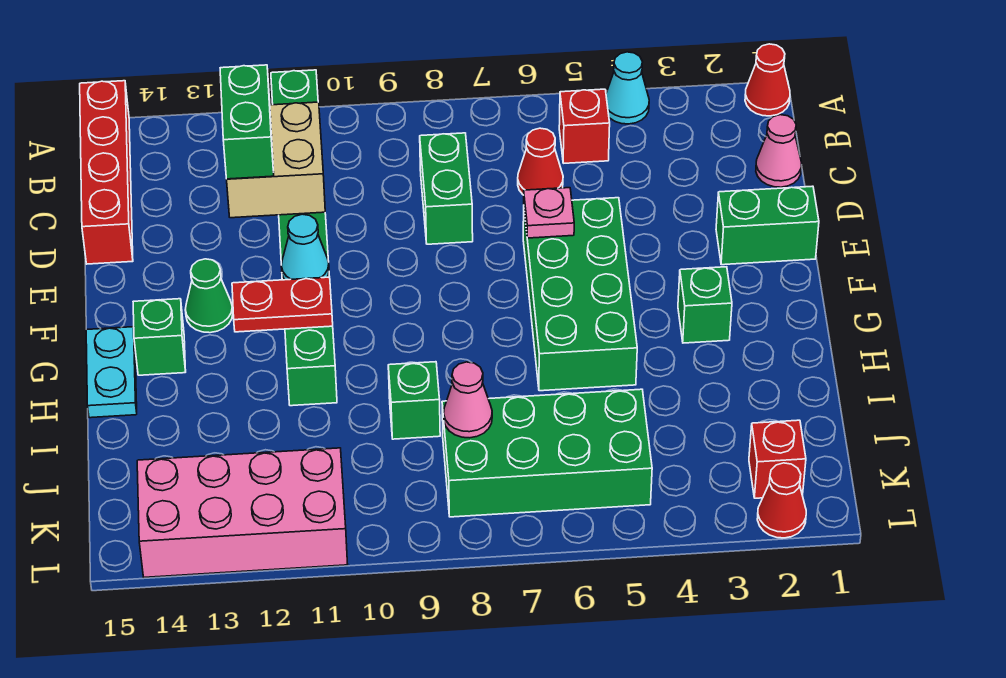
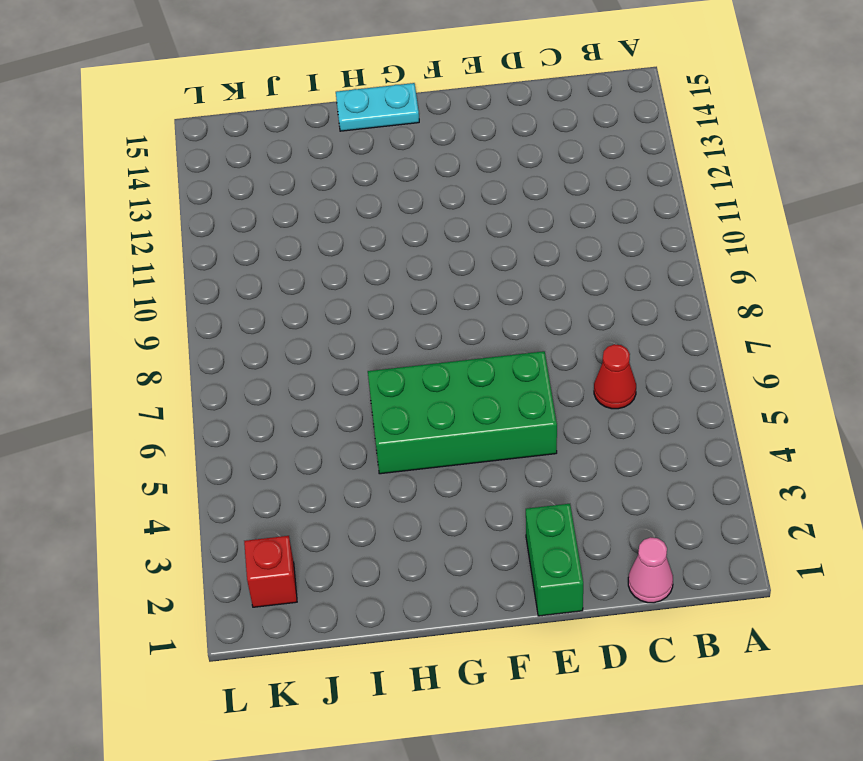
none -> red 1x1 cone [745,44,790,116]
none -> cyan 1x1 cone [606,52,649,124]
none -> green 1x8 brick [271,70,337,406]

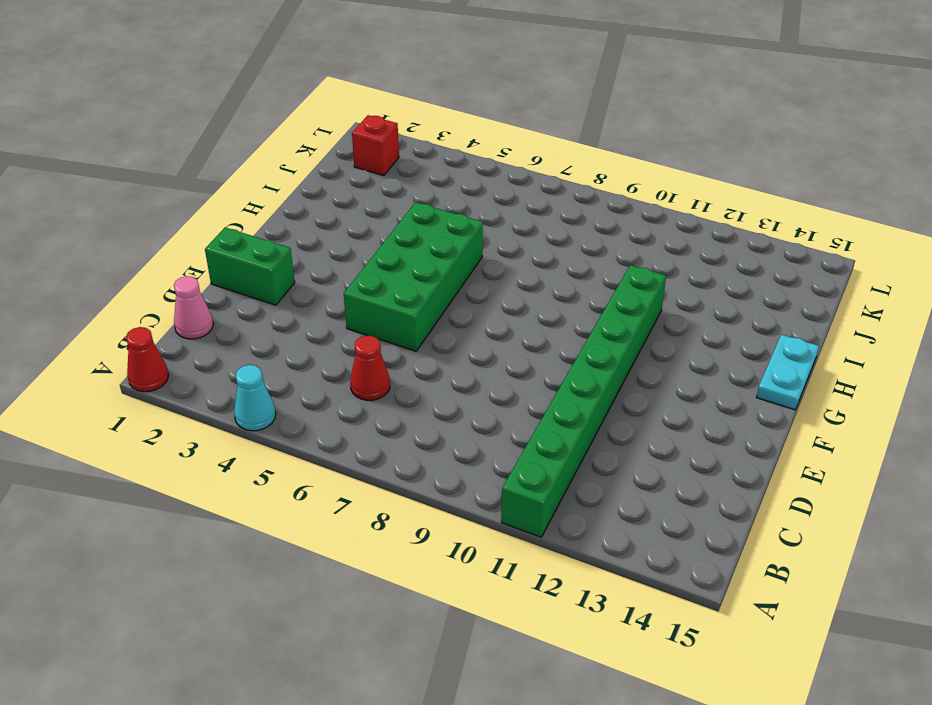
none -> red 1x4 brick [80,81,133,264]
none -> red 1x1 brick [559,89,610,163]
none -> green 1x2 brick [420,133,473,244]

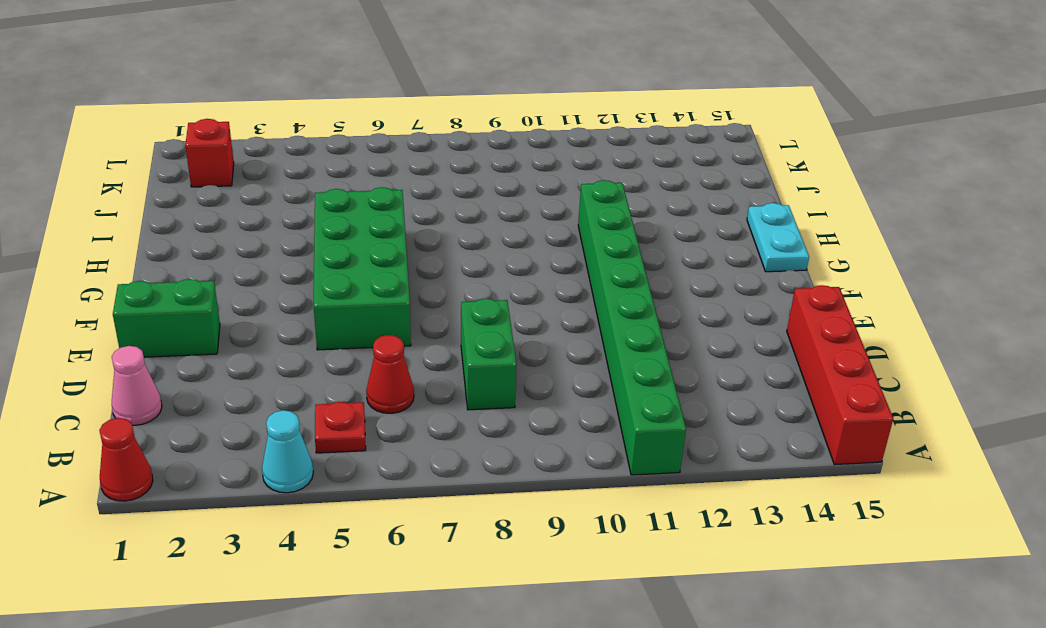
red 1x1 plate [315,402,366,453] -> red 1x1 brick [559,89,610,163]
none -> green 1x1 cone [185,259,233,333]
none -> green 1x1 brick [678,267,732,343]
none -> green 1x1 brick [133,299,186,375]

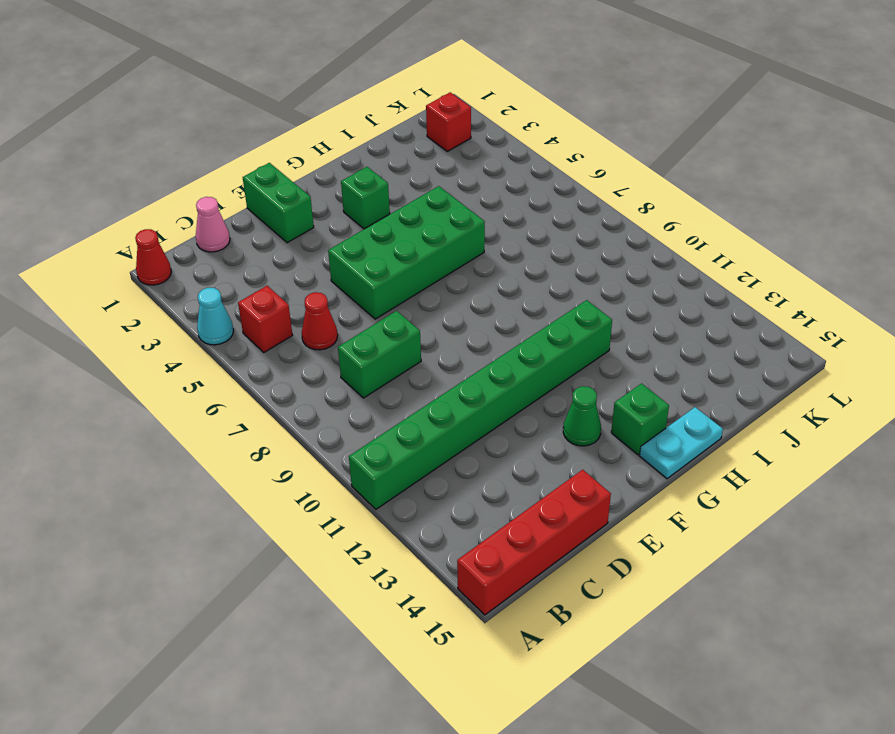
none -> green 1x1 brick [388,362,440,439]
none -> green 2x4 brick [442,389,652,517]
none -> pink 2x4 brick [137,448,348,577]

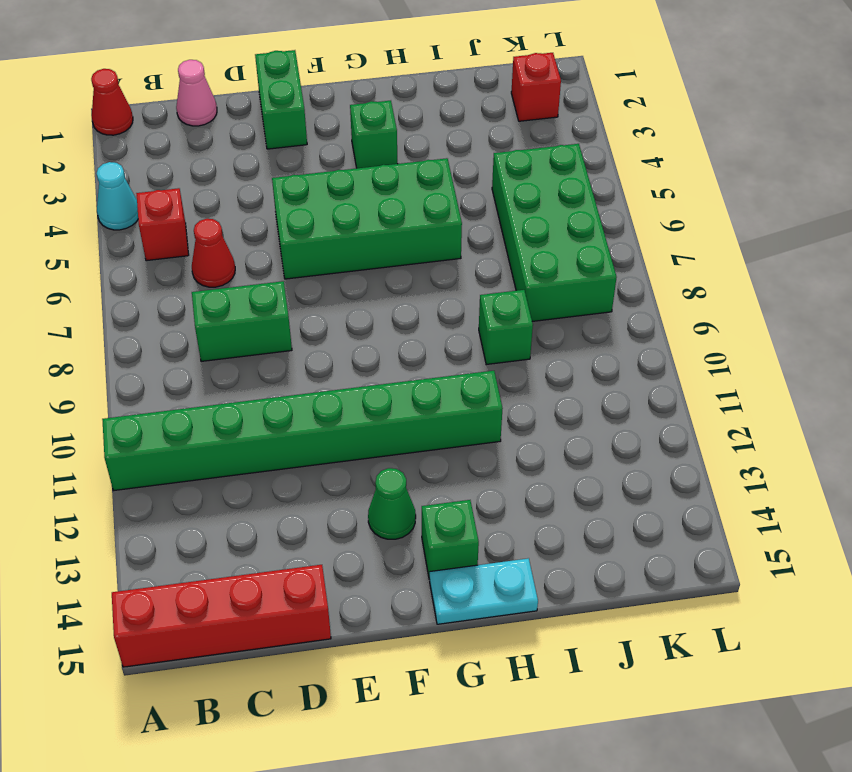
none -> pink 2x4 brick [137,448,348,577]
none -> red 1x1 cone [757,463,806,538]
none -> tan 2x2 brick [227,102,325,218]

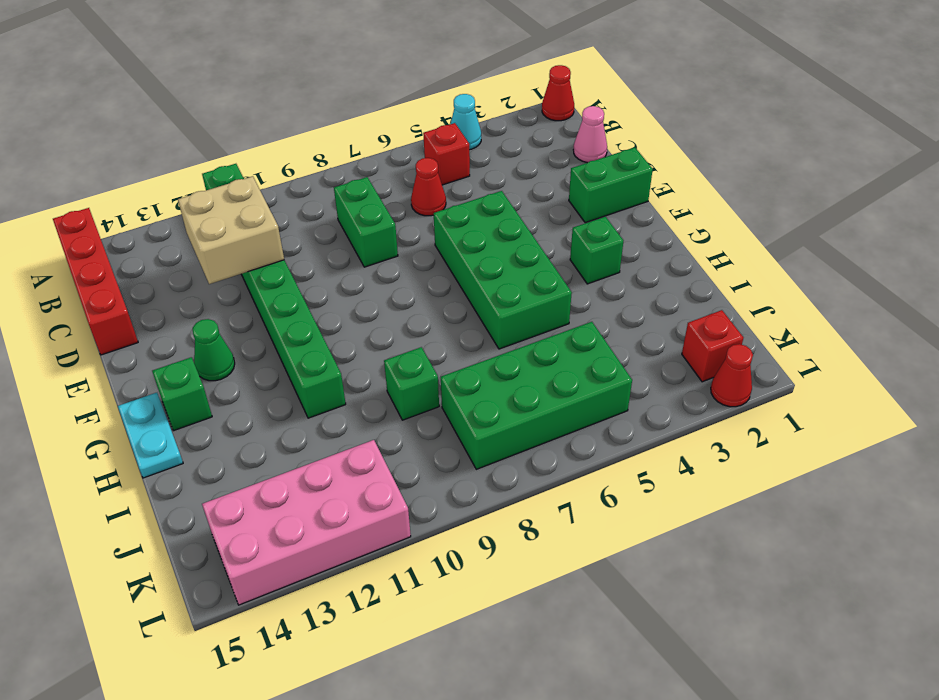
none -> pink 1x1 plate [524,188,574,238]
none -> cyan 1x1 cone [281,214,329,280]
none -> red 1x2 plate [232,277,333,332]

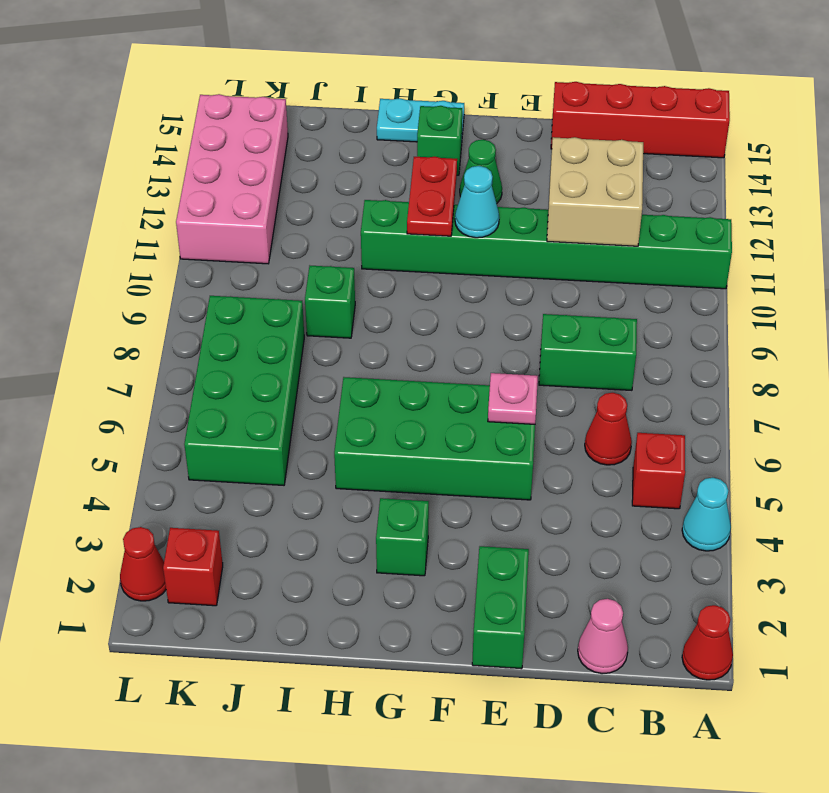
none -> pink 1x1 cone [444,362,492,438]
none -> green 1x2 brick [220,65,274,179]

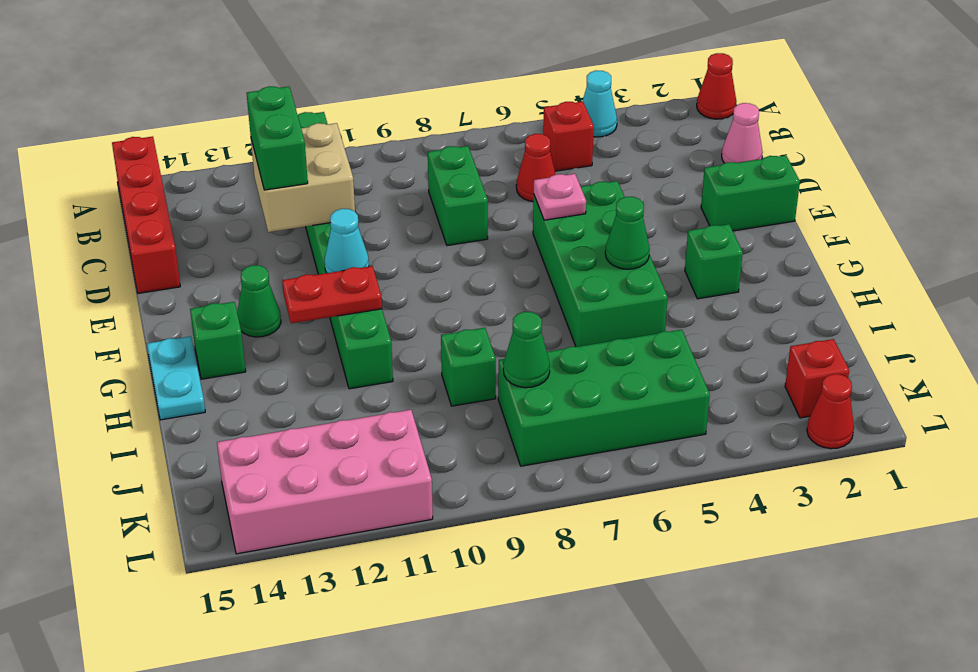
green 1x1 cone [605,197,650,269] -> none
green 1x1 cone [503,312,550,388] -> pink 1x1 cone [444,362,492,438]

